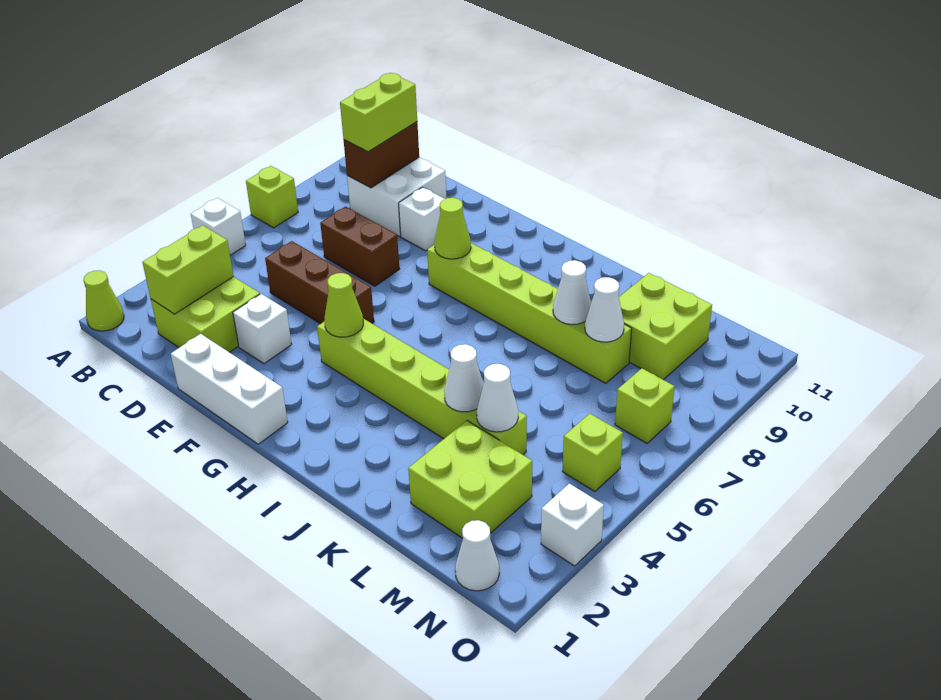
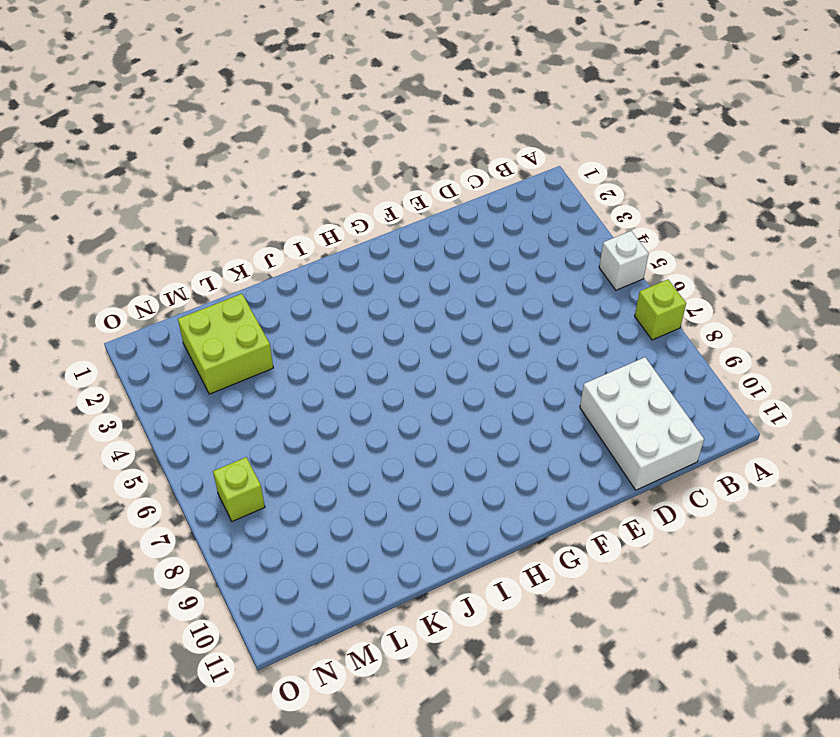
white 2x3 brick [580,357,704,490] -> white 2x2 brick [347,157,446,236]
none -> lime 1x1 cone [83,270,124,331]
none -> lime 2x2 brick [151,277,260,352]
none -> brown 1x3 brick [265,241,374,324]

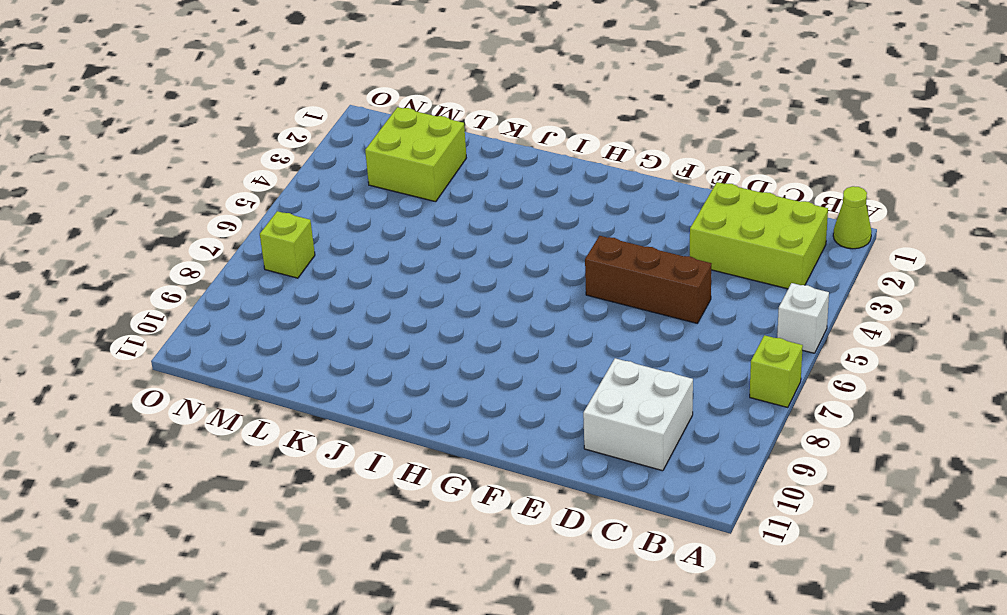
lime 2x3 brick [690,182,828,289] -> lime 2x2 brick [151,277,260,352]
none -> brown 1x2 brick [320,207,399,286]
none -> white 1x3 brick [171,334,288,444]
none -> white 1x1 brick [233,294,292,364]

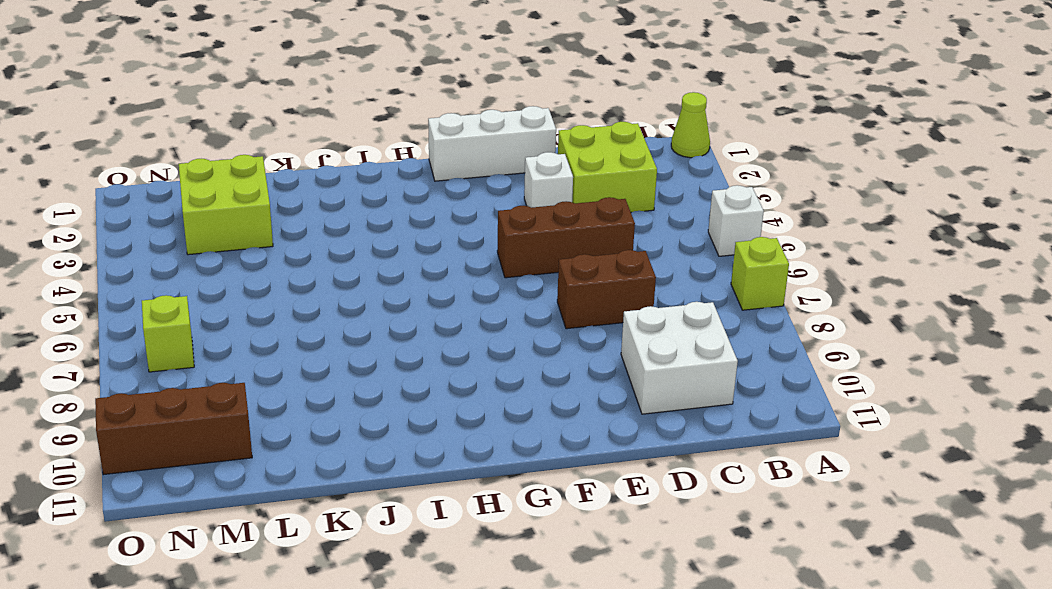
brown 1x3 brick [95,383,252,475] -> lime 2x2 brick [619,273,712,380]
none -> white 1x1 brick [399,187,444,251]
none -> lime 1x6 brick [317,319,527,455]
none -> lime 1x6 brick [427,243,632,383]

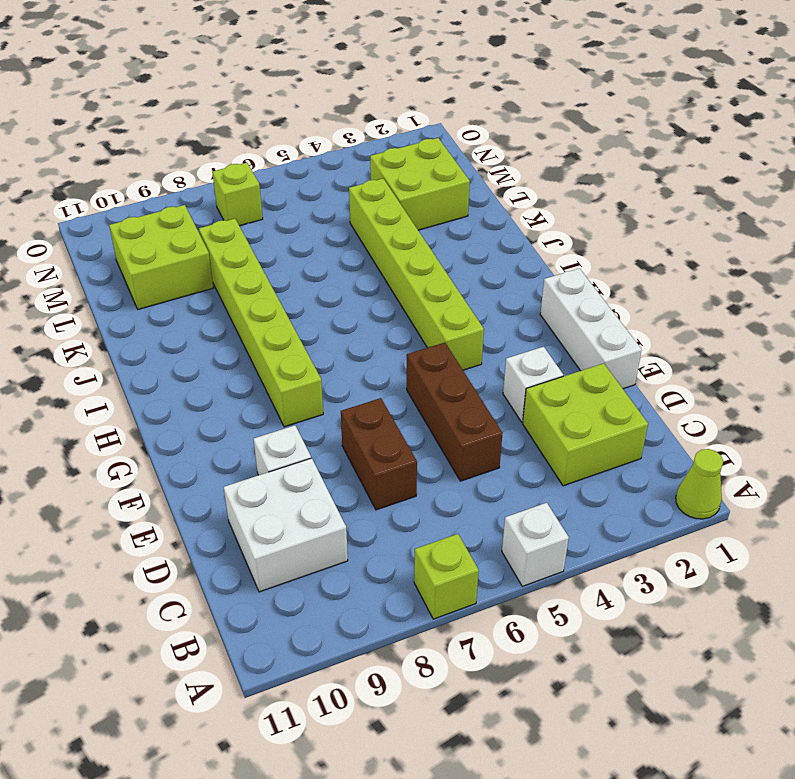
none -> white 1x1 cone [455,520,499,591]
none -> lime 1x1 brick [563,413,623,491]
none -> white 1x1 brick [541,484,604,566]

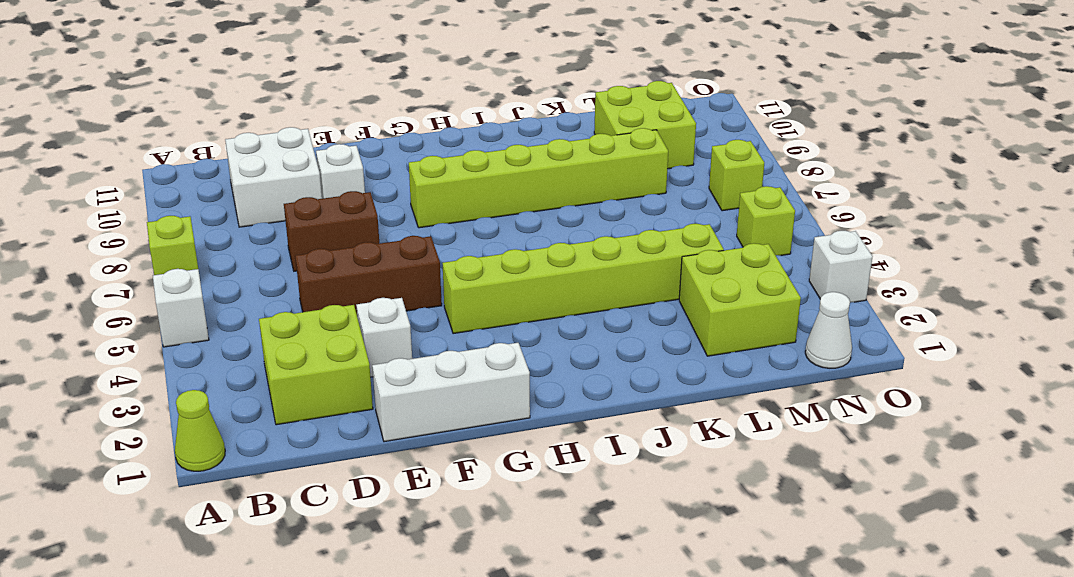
none -> lime 1x2 brick [142,225,233,314]
none -> brown 1x2 brick [344,122,419,188]
none -> lime 1x1 cone [324,273,363,337]

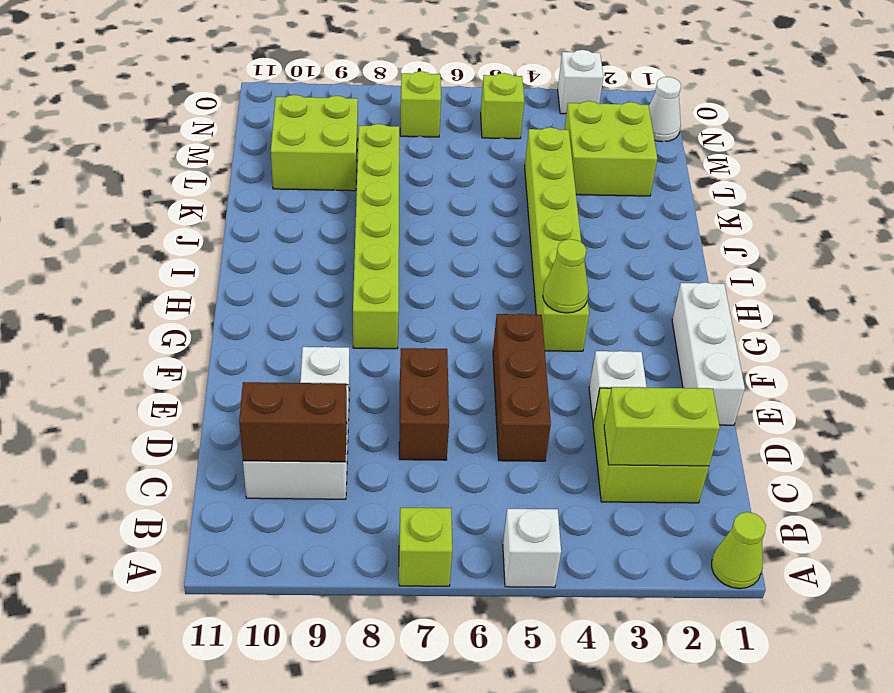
none -> lime 1x1 cone [435,198,471,259]
none -> white 1x1 cone [444,344,484,412]
none -> white 1x1 cone [553,260,591,325]

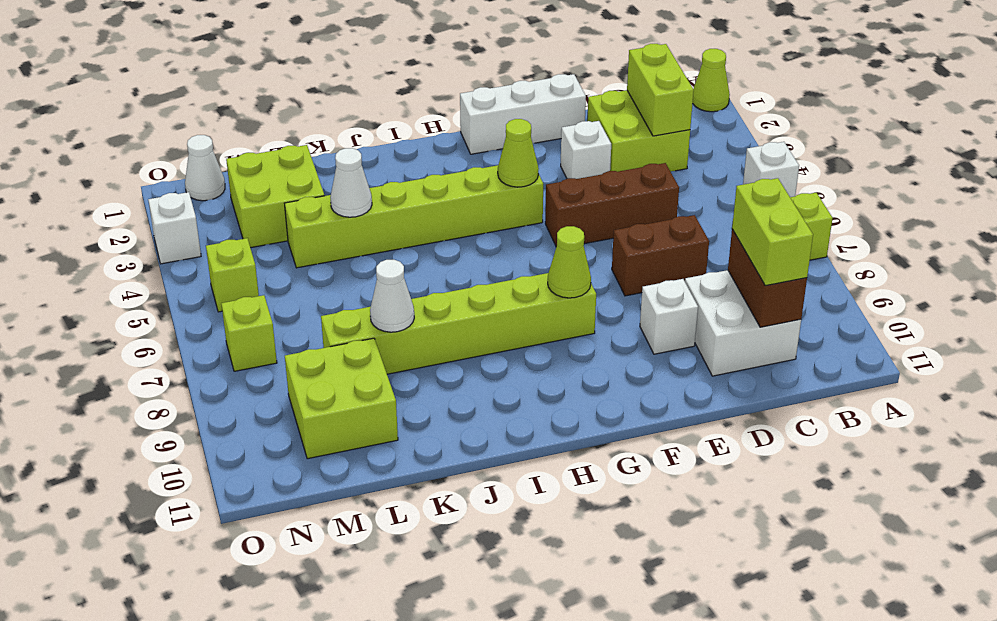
none -> white 1x1 cone [477,364,518,432]
none -> white 1x1 cone [585,277,624,342]

